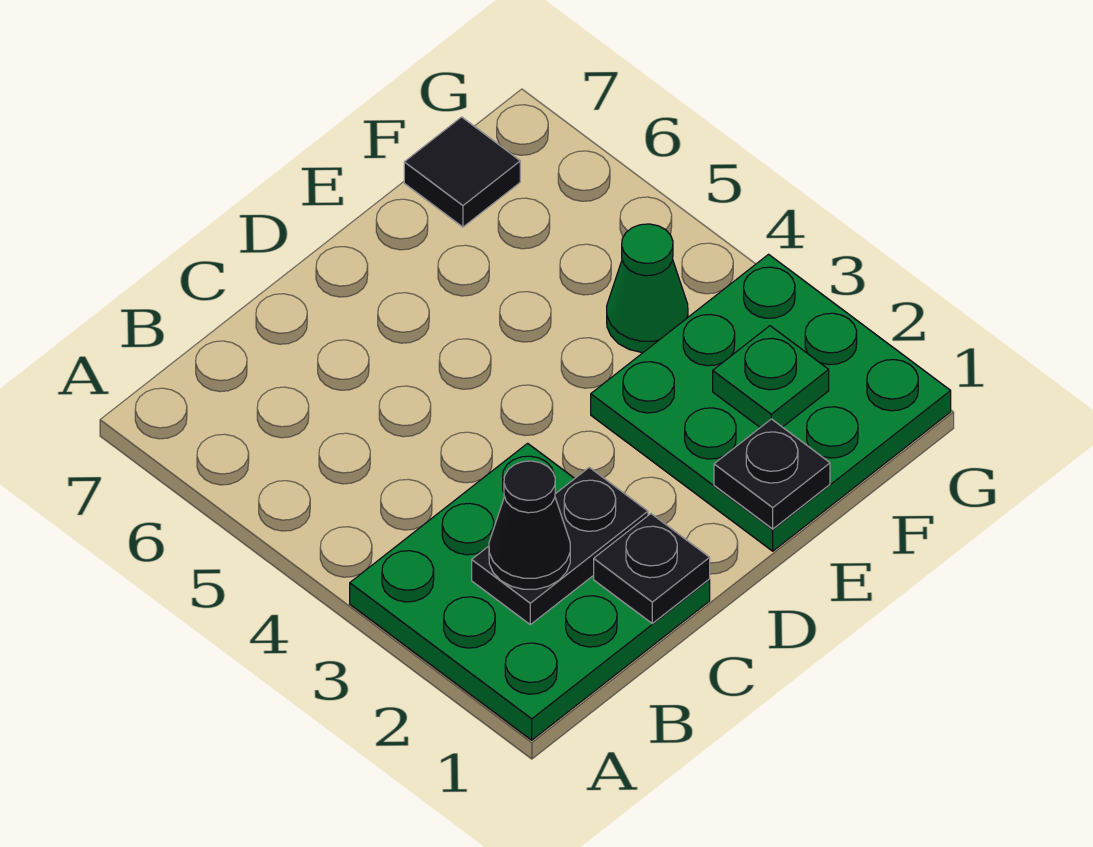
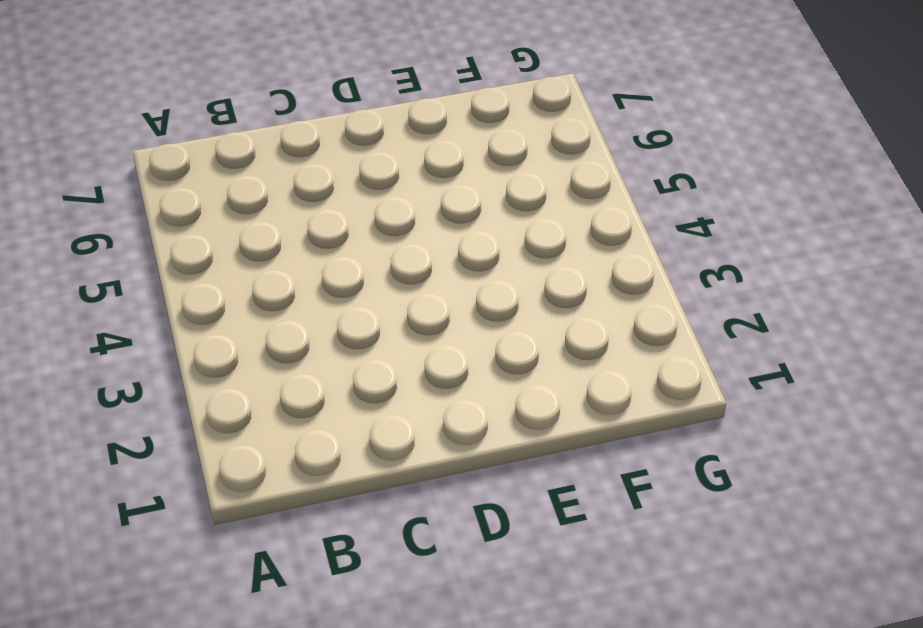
none -> green 3x3 plate [350,443,710,740]
none -> green 3x3 plate [591,254,951,551]

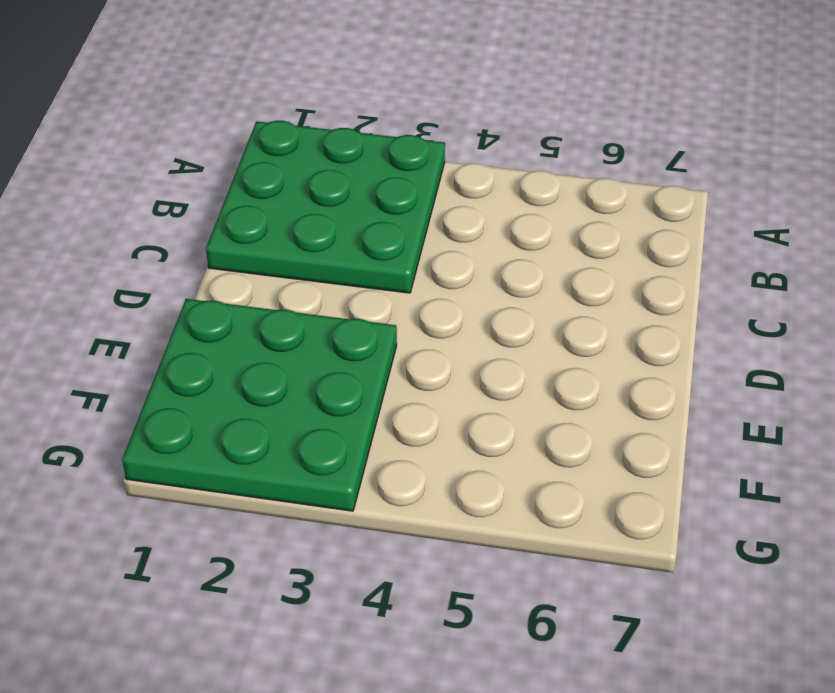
none -> green 1x1 cone [607,224,688,352]
none -> black 1x1 tile [404,117,520,227]

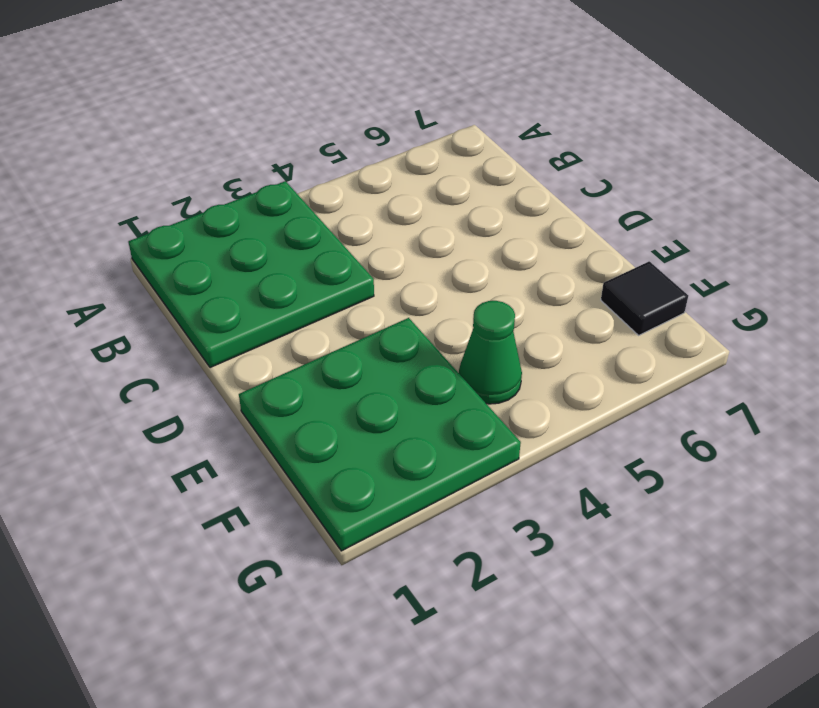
none -> black 1x2 plate [472,467,648,625]
none -> black 1x1 plate [594,514,710,623]

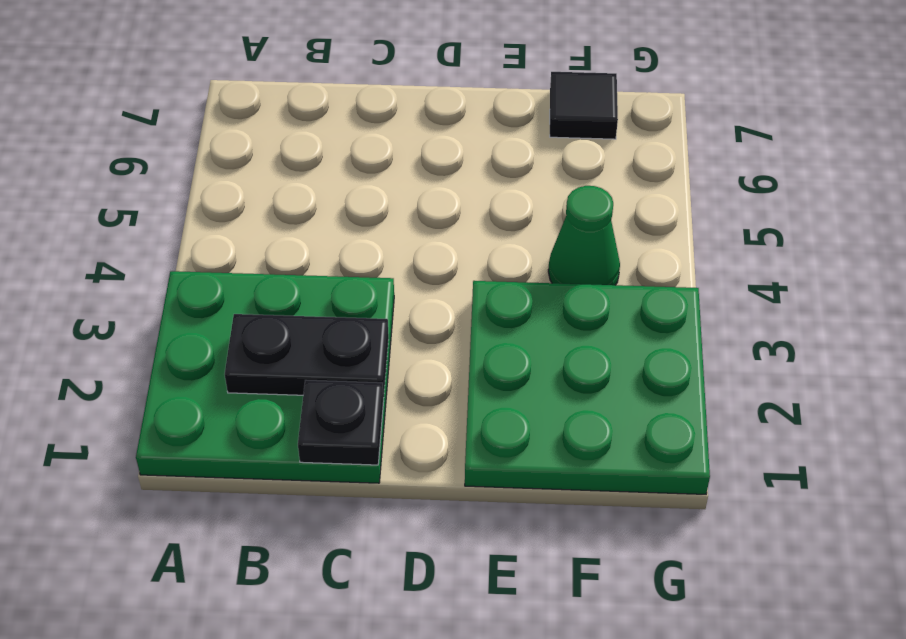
none -> black 1x1 plate [714,419,830,529]
none -> green 1x1 plate [713,326,829,427]

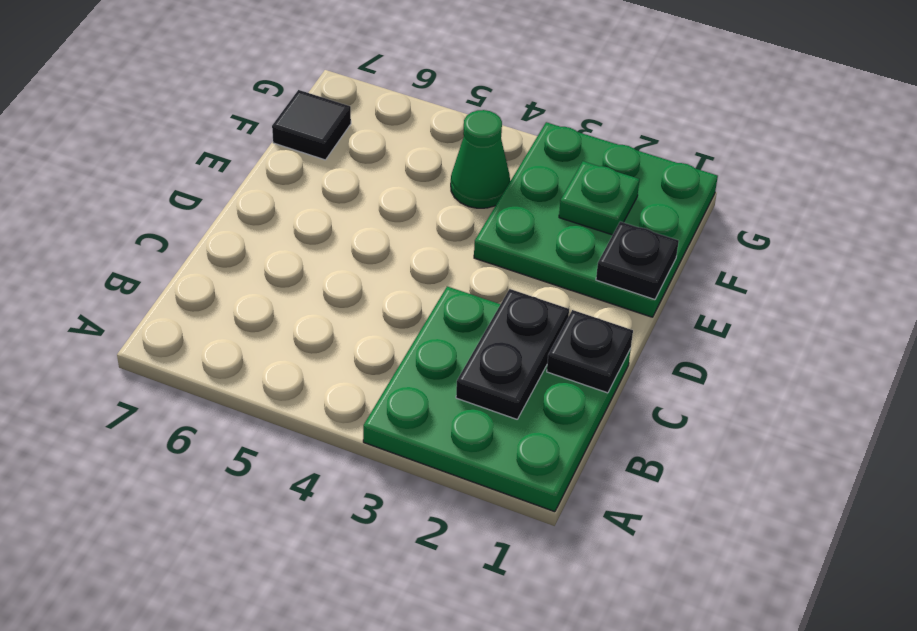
none -> black 1x1 cone [489,461,570,589]

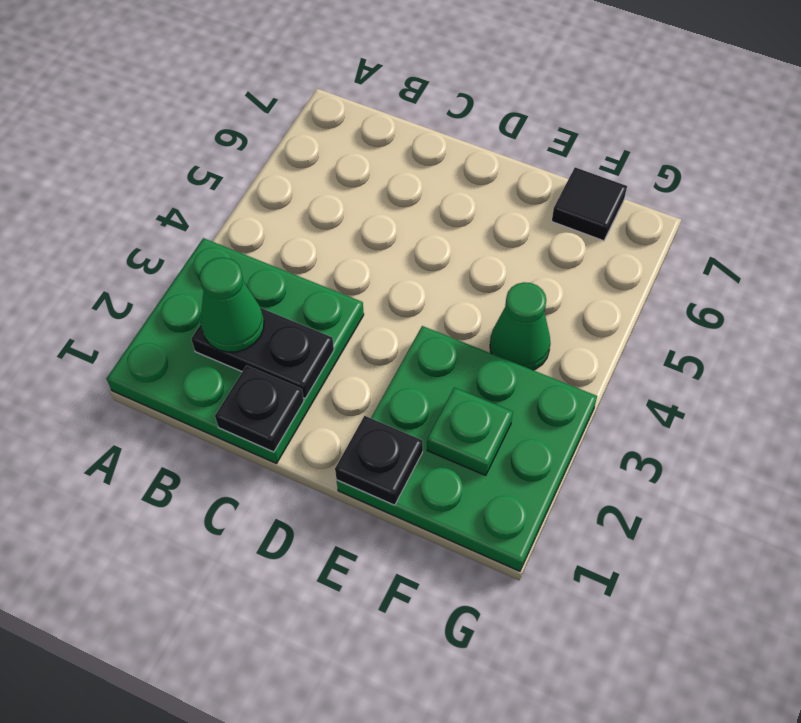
green 1x1 cone [200,258,264,352] -> black 1x1 cone [489,461,570,589]

